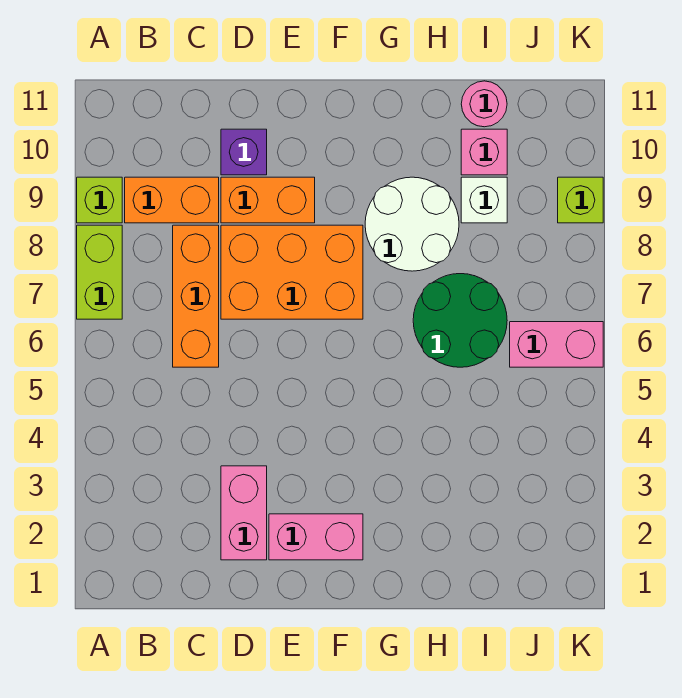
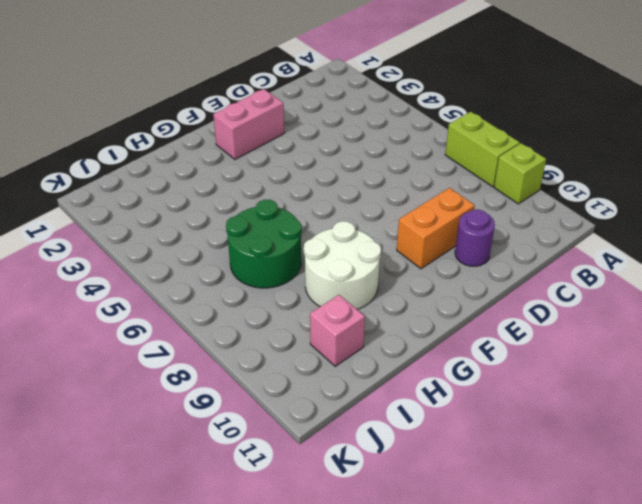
purple 1x1 round brick [455,210,495,266] -> purple 1x1 brick [221,129,267,175]
none -> orange 1x2 brick [125,177,219,223]
none -> orange 1x3 brick [173,225,219,367]
none -> pink 1x2 brick [221,466,267,560]

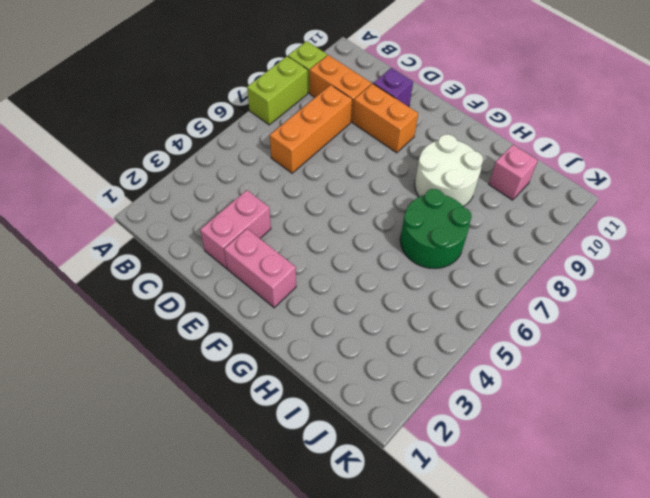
none -> orange 2x3 brick [221,225,363,319]
none -> white 1x1 brick [461,177,507,223]
none -> pink 1x1 round brick [461,81,507,127]

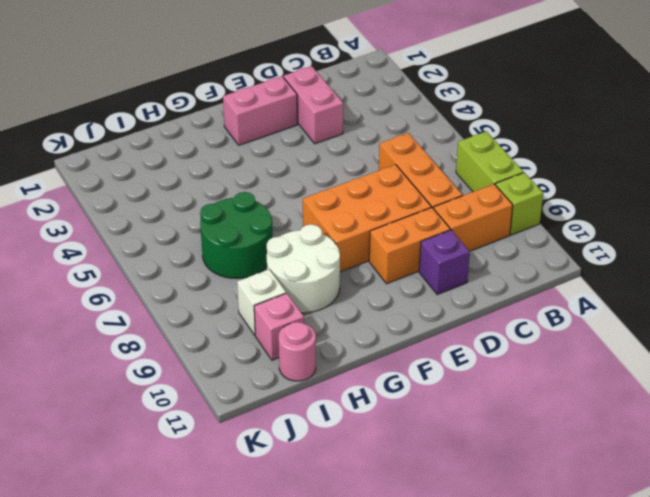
none -> pink 1x2 brick [510,322,603,367]
none -> lime 1x1 brick [558,177,603,223]

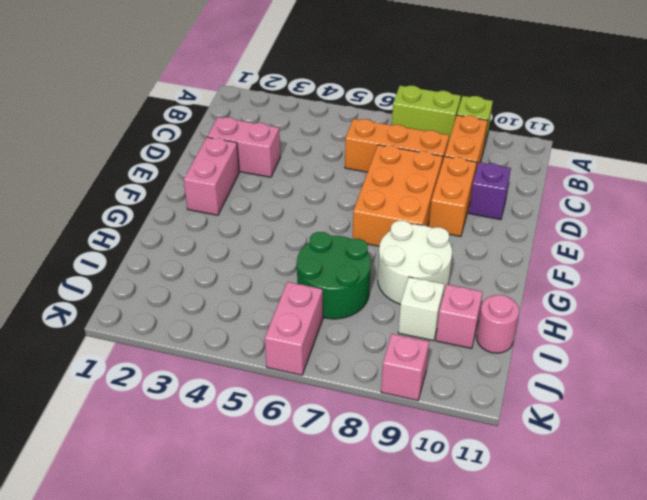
pink 1x1 brick [381,334,429,401] -> lime 1x1 brick [558,177,603,223]

